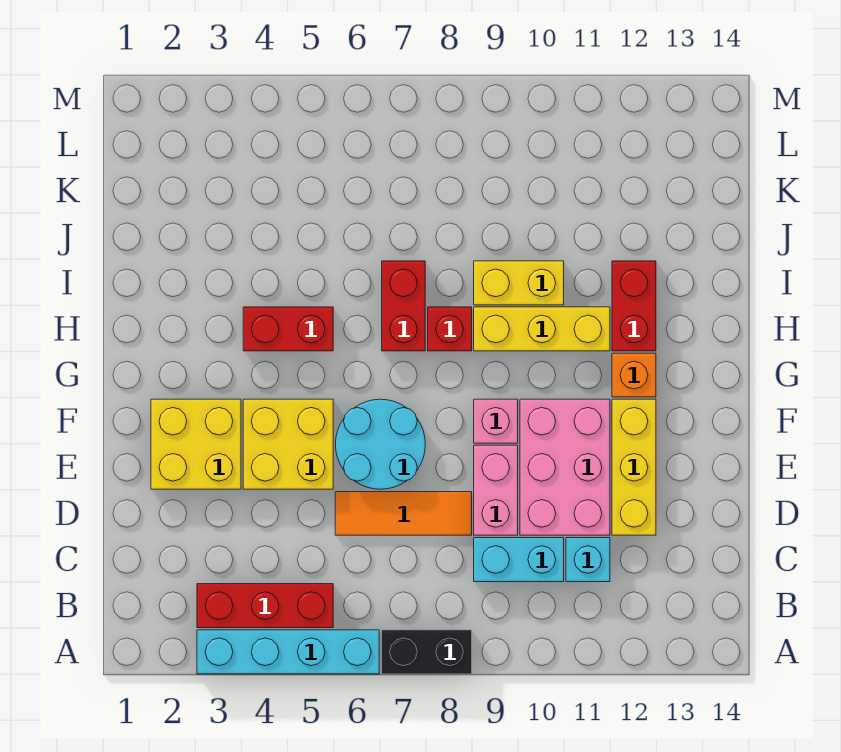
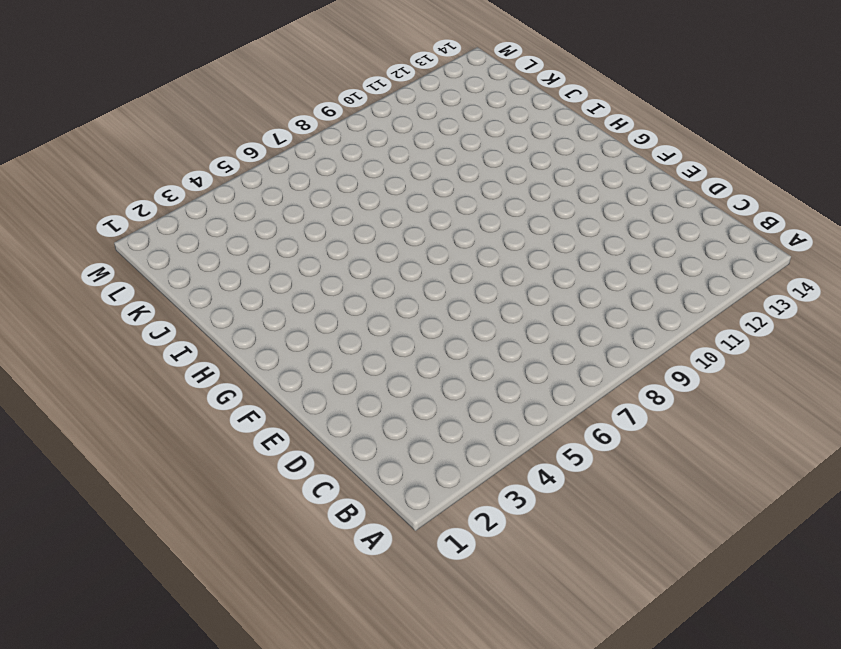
none -> cyan 1x4 brick [197,630,379,674]
none -> black 1x2 brick [382,630,472,674]
none -> red 1x3 brick [197,584,333,628]

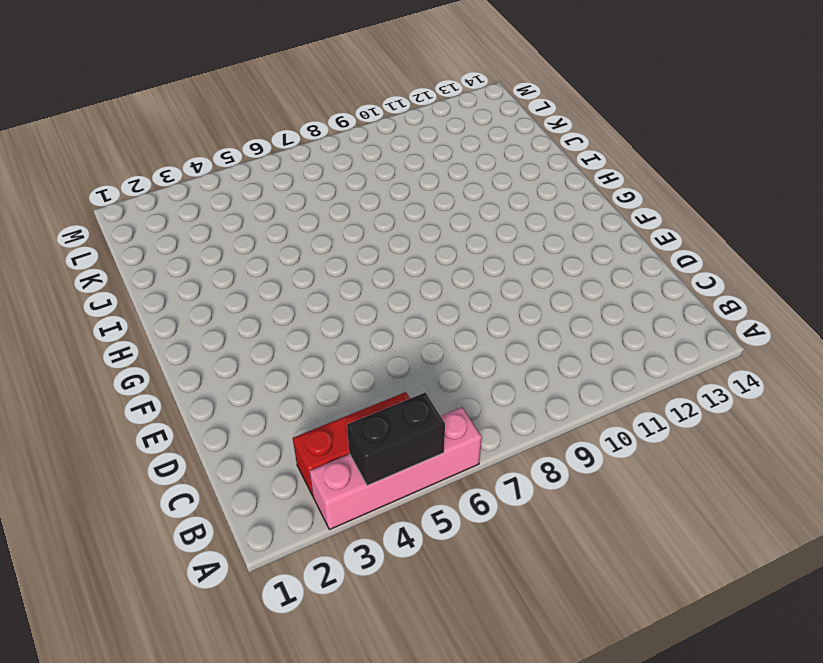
pink 1x4 brick [309,407,482,530] -> cyan 1x4 brick [197,630,379,674]
black 1x2 brick [347,393,445,486] -> black 1x2 brick moved to [382,630,472,674]
none -> cyan 1x2 brick [474,538,564,582]
none -> cyan 1x1 brick [566,538,610,582]
none -> orange 1x3 tile [335,492,472,535]

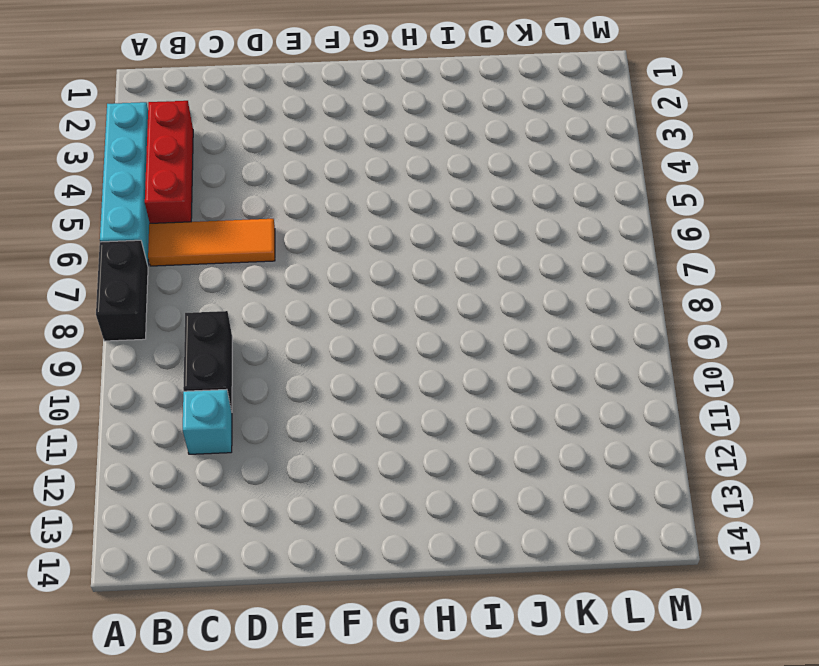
orange 1x3 tile [148,219,275,266] -> orange 1x3 tile turned to [335,492,472,535]
black 1x2 brick [183,311,232,412] -> cyan 1x2 brick [474,538,564,582]
none -> pink 1x2 brick [474,445,518,535]
none -> pink 2x3 brick [520,399,610,535]
none -> yellow 1x3 brick [612,399,656,535]

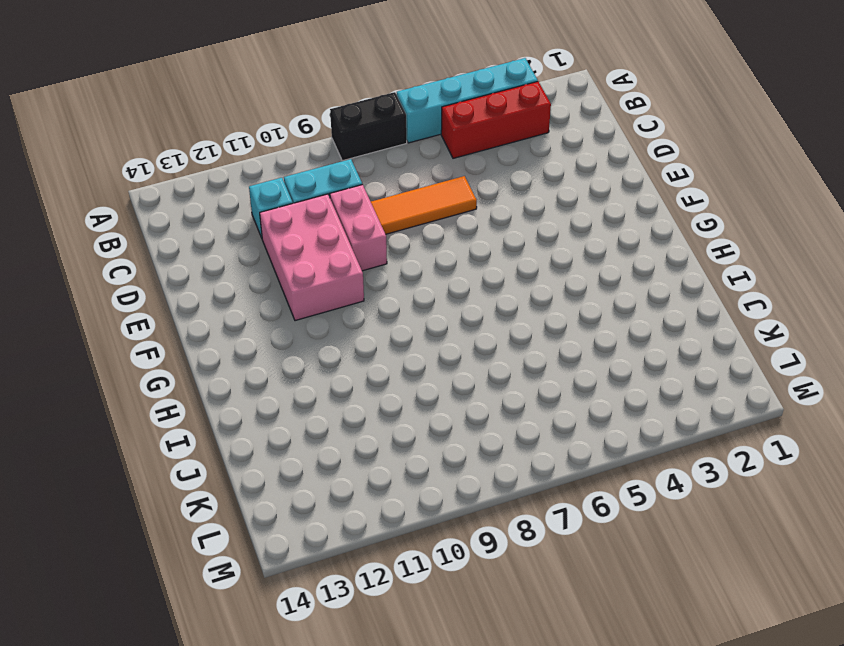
none -> yellow 1x3 brick [612,399,656,535]
none -> yellow 2x2 brick [151,399,241,489]
none -> yellow 2x2 brick [243,399,333,489]

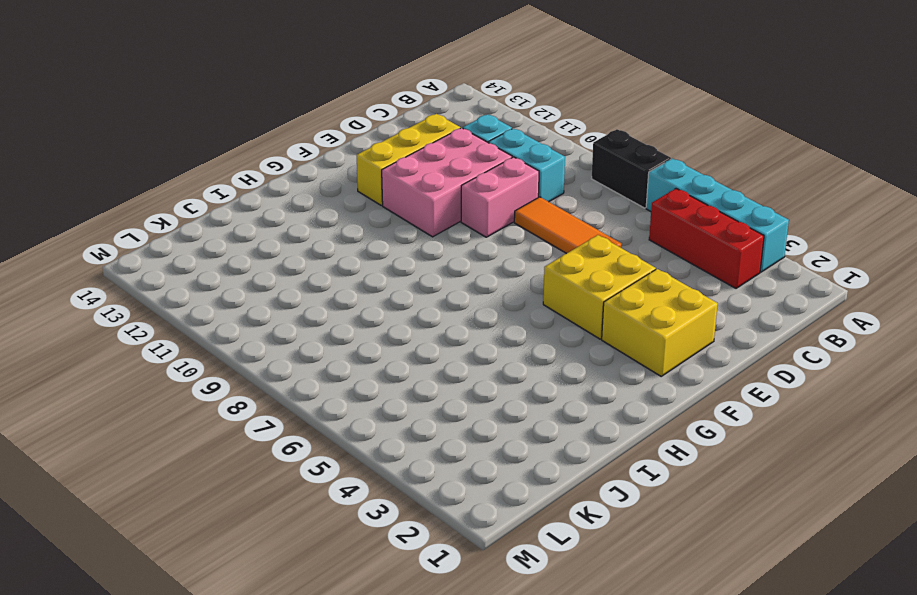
none -> cyan 2x2 round brick [335,399,425,489]
none -> pink 1x1 brick [474,399,518,443]
none -> orange 1x1 brick [612,353,656,397]

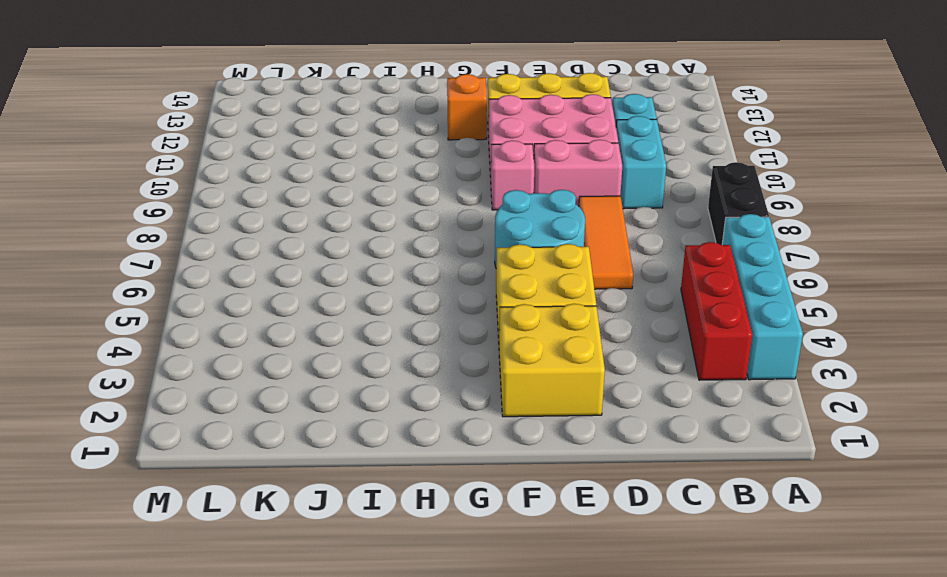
none -> red 1x2 brick [243,307,333,351]
none -> red 1x2 brick [382,261,425,351]
none -> red 1x1 brick [428,307,472,351]

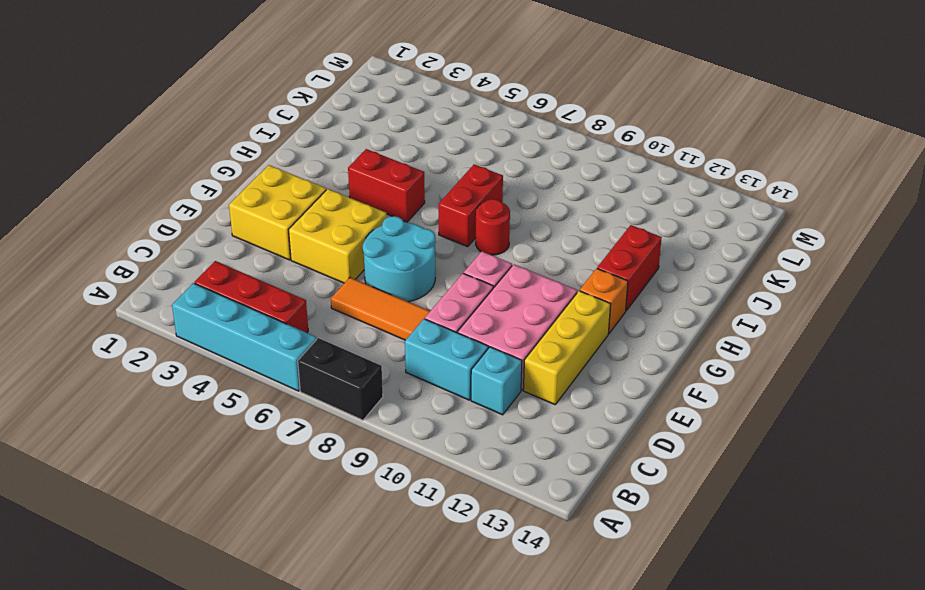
red 1x1 round brick [476,199,510,255] -> red 1x1 brick [428,307,472,351]
none -> yellow 1x3 brick [474,307,610,351]
none -> yellow 1x2 brick [474,261,564,305]

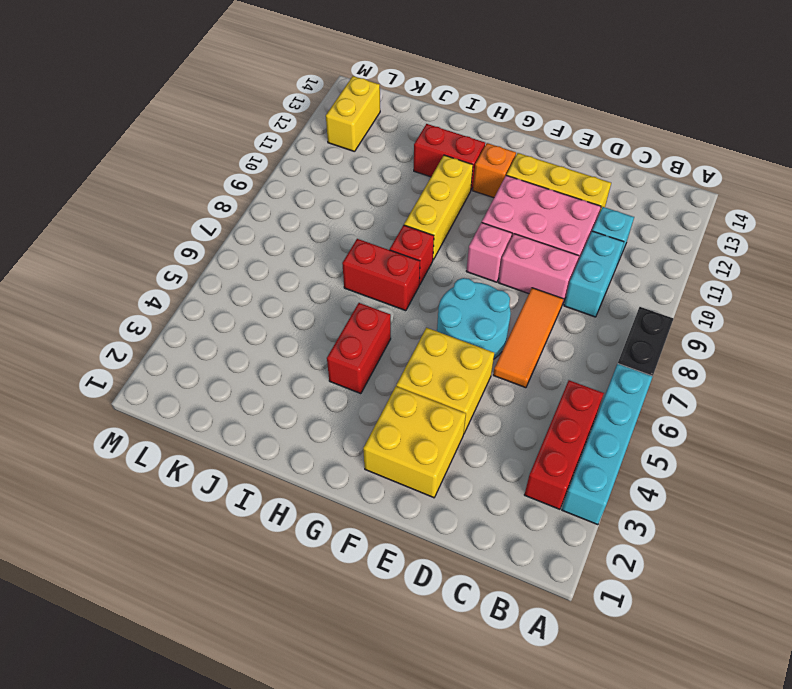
yellow 1x2 brick [326,76,380,152] -> yellow 1x2 brick moved to [474,261,564,305]

